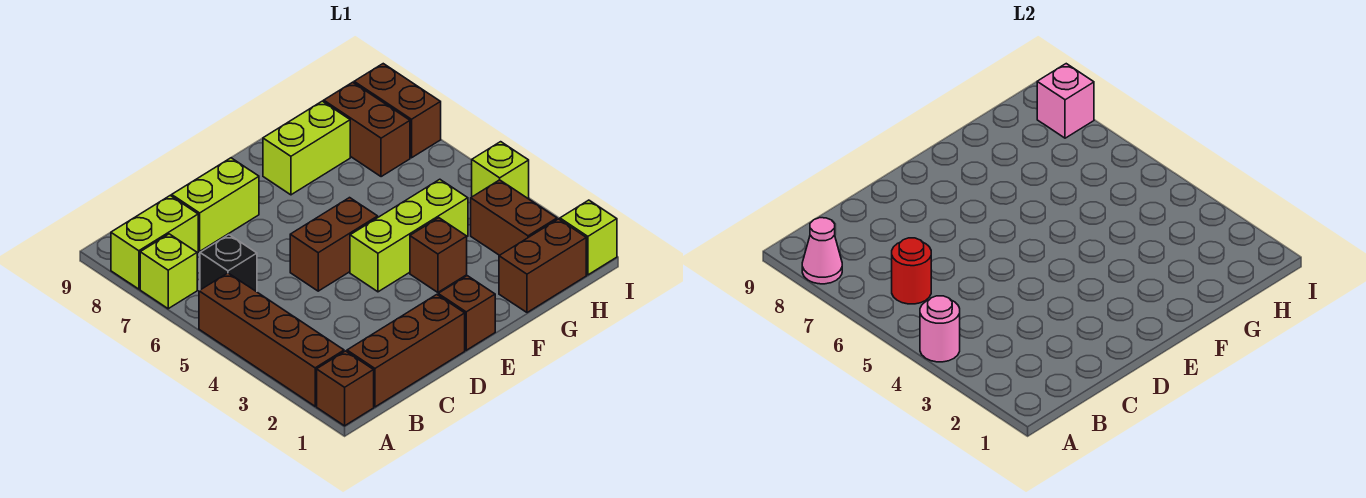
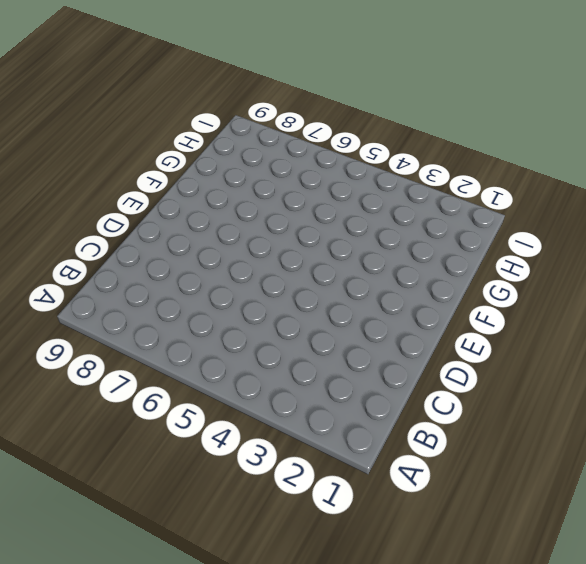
none -> brown 1x1 brick [317,351,374,426]
none -> brown 1x4 brick [199,273,344,406]
none -> lime 1x1 brick [140,234,197,309]

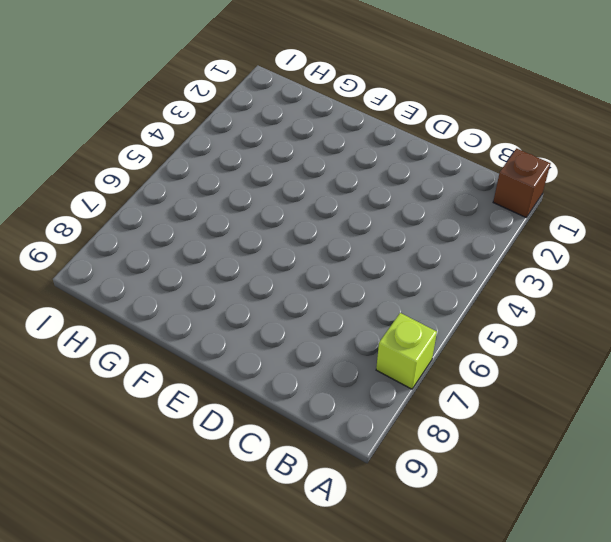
none -> brown 1x4 brick [199,273,344,406]
none -> lime 1x2 brick [111,196,198,289]
none -> brown 1x3 brick [347,295,465,407]

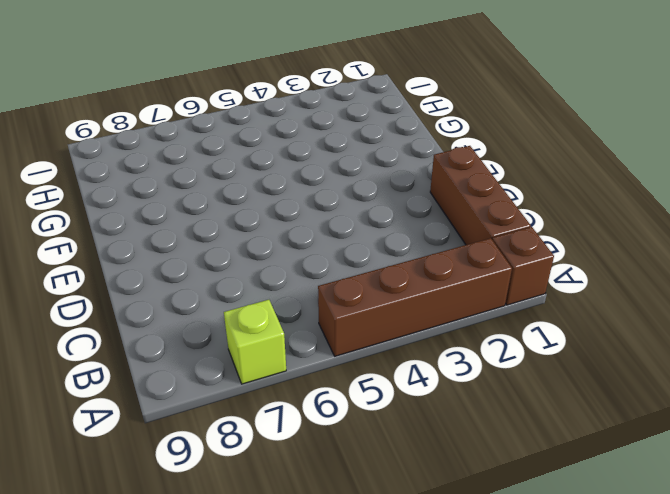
none -> lime 1x2 brick [111,196,198,289]
none -> black 1x1 brick [200,235,257,292]
none -> lime 1x2 brick [172,158,259,251]

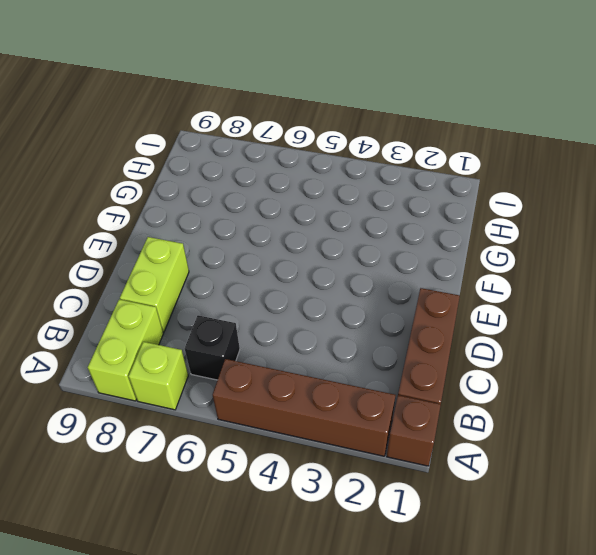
none -> brown 1x2 brick [290,198,378,291]
none -> brown 1x1 brick [438,276,495,350]
none -> lime 1x3 brick [350,179,468,292]

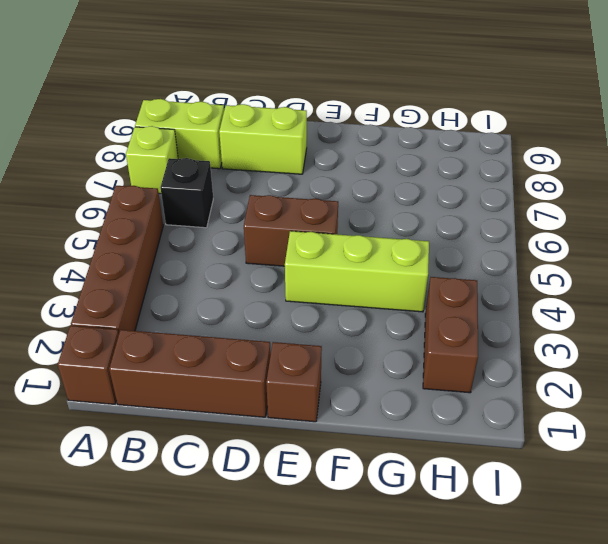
none -> brown 1x1 brick [410,218,467,292]
none -> lime 1x2 brick [263,101,350,195]
none -> brown 1x2 brick [499,219,586,313]

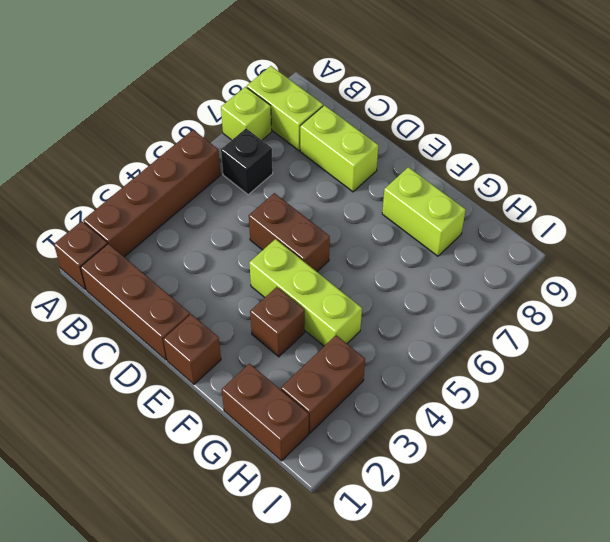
none -> brown 1x2 brick [324,82,410,177]
none -> lime 1x1 brick [560,200,617,275]
none -> lime 1x1 brick [472,142,529,199]

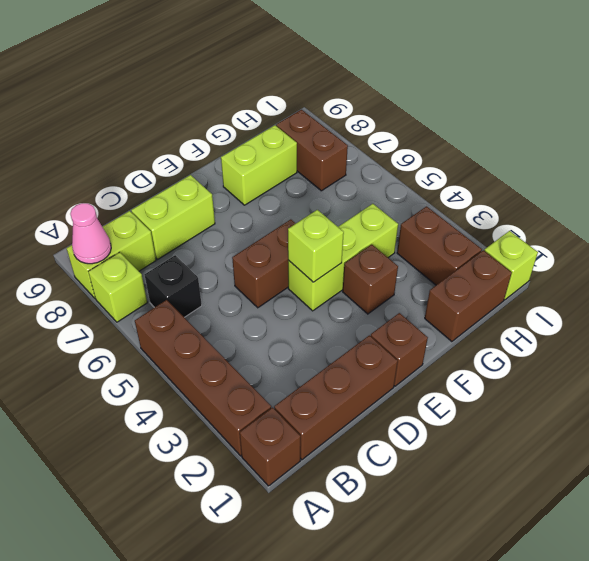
lime 1x1 brick [288,210,344,282] -> lime 1x1 brick moved to [472,142,529,199]
none -> brown 1x2 brick [354,64,441,158]
none -> pink 1x1 round brick [920,296,960,362]
none -> red 1x1 round brick [892,238,931,304]

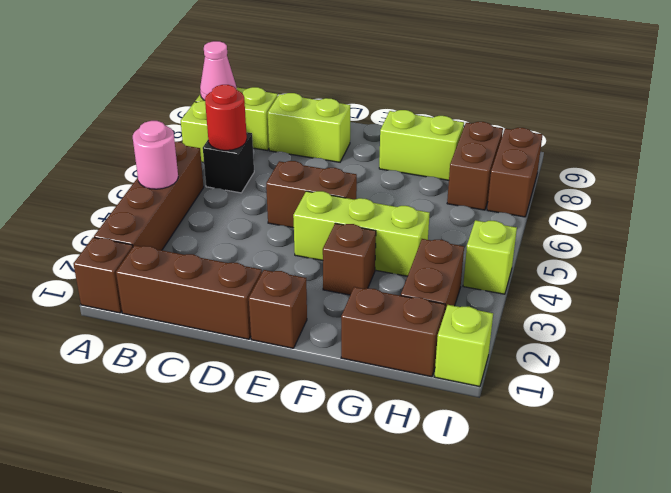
none -> pink 1x1 brick [1037,64,1094,138]

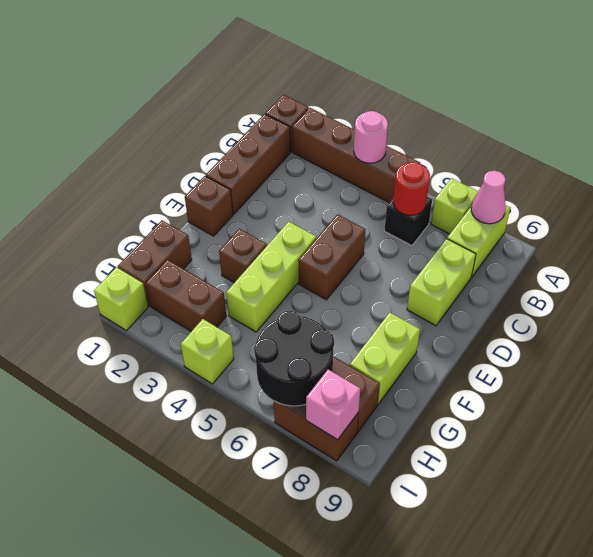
black 2x2 round brick [254,311,334,406] -> none

